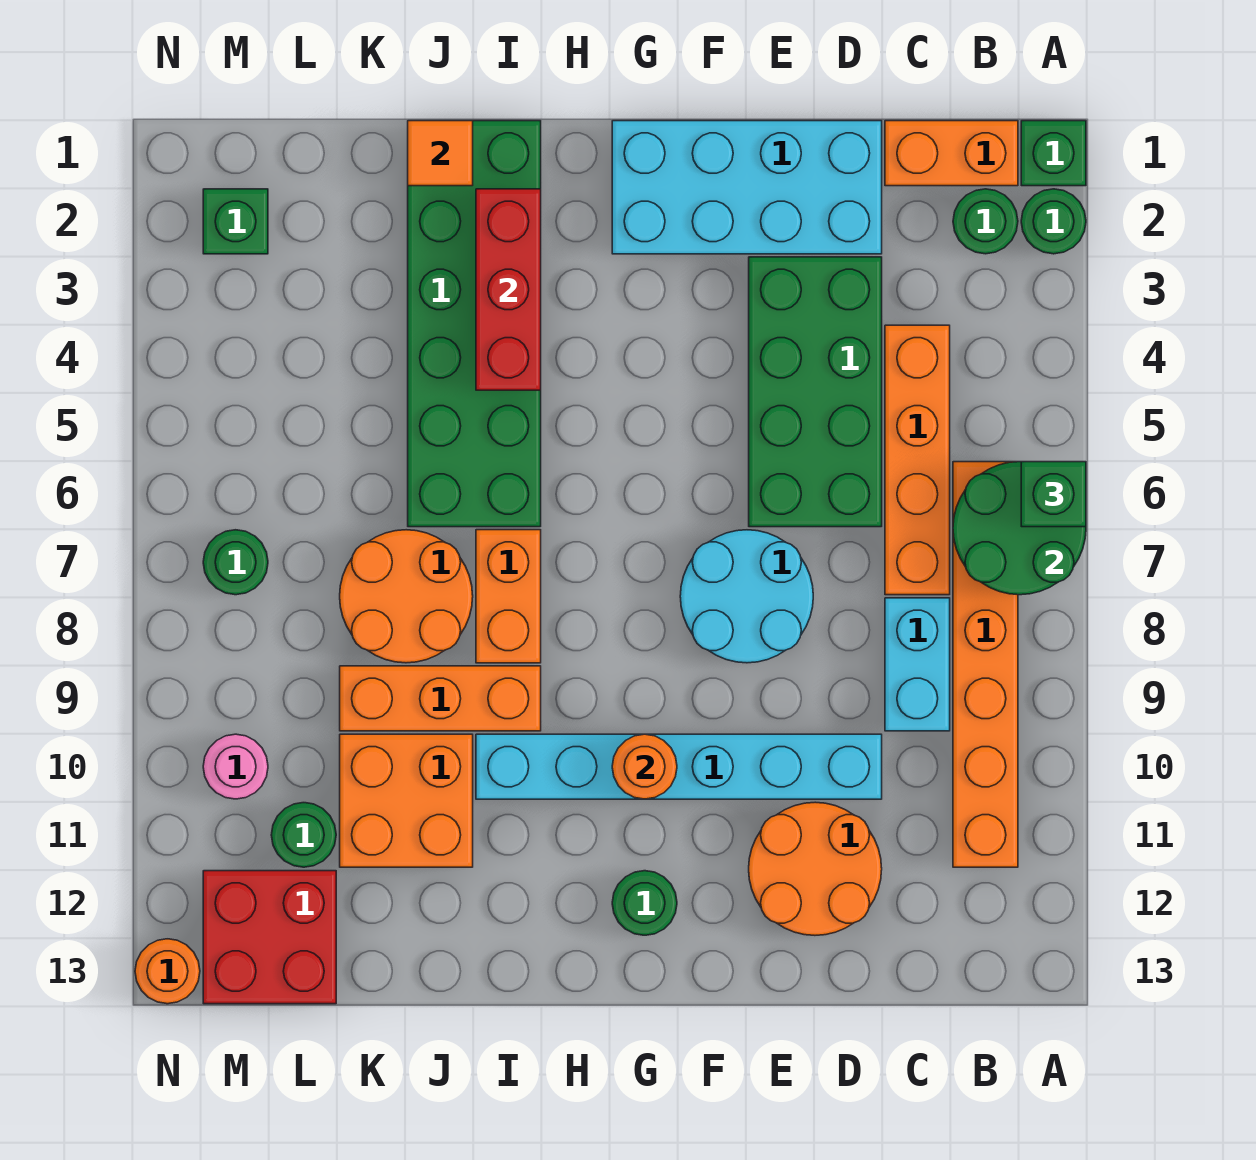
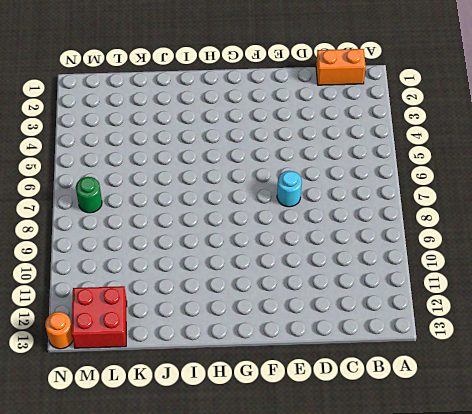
cyan 1x1 round brick [277,171,302,207] -> cyan 2x2 round brick [680,530,813,663]
none -> green 1x1 brick [1021,121,1086,186]
none -> green 1x1 round brick [1021,189,1086,254]
none -> green 1x1 round brick [953,189,1018,254]

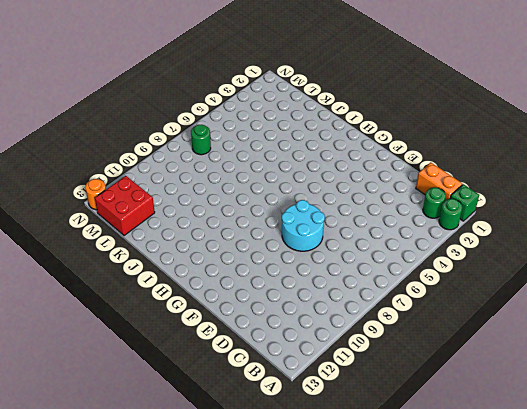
none -> orange 1x6 brick [953,462,1018,867]
none -> orange 1x4 brick [885,325,950,595]
none -> cyan 1x2 brick [885,598,950,731]

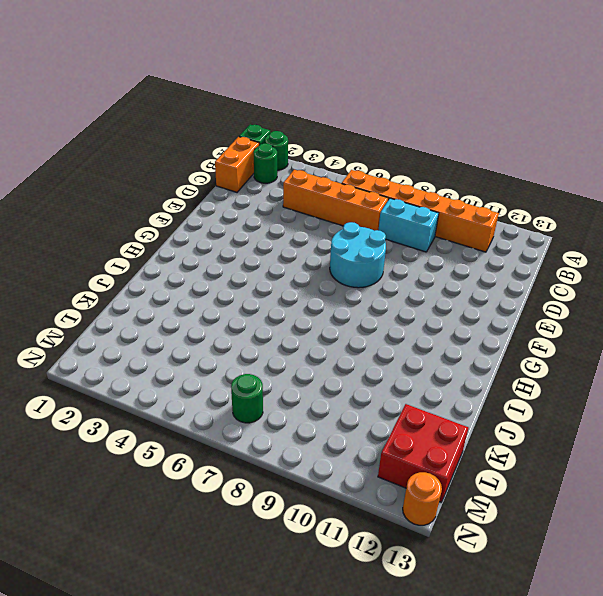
none -> cyan 2x4 brick [612,121,882,254]
none -> green 2x4 brick [749,257,882,527]
none -> cyan 1x6 brick [476,734,882,799]

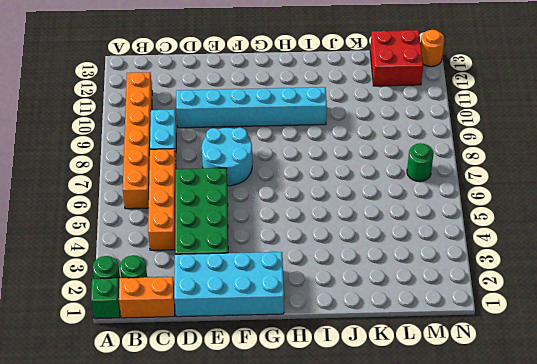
none -> orange 2x2 round brick [749,802,882,935]
none -> green 1x1 round brick [612,871,677,935]
none -> green 2x6 brick [408,121,541,527]

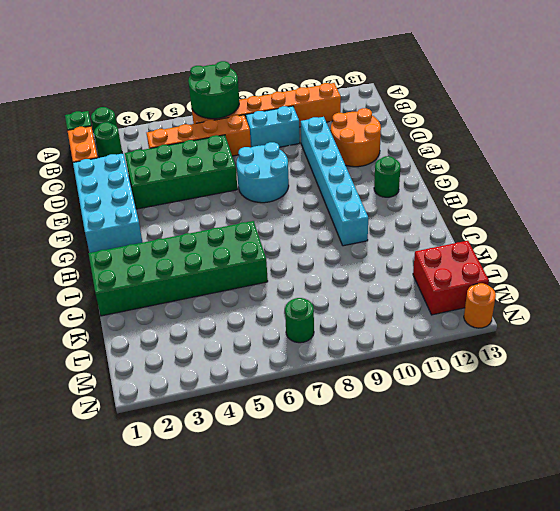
none -> orange 1x2 brick [476,530,541,663]
none -> orange 1x3 brick [340,666,541,731]
none -> orange 2x2 round brick [340,530,473,663]

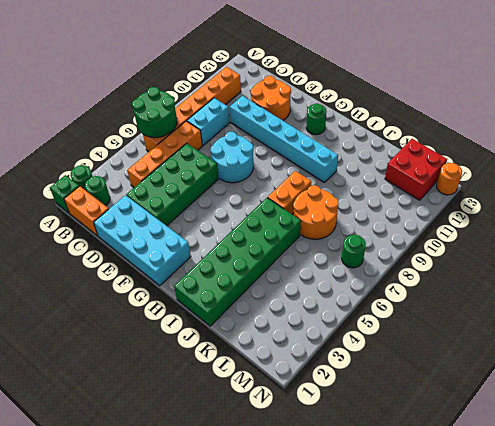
none -> orange 1x3 brick [340,666,541,731]
none -> orange 2x2 brick [340,734,473,867]
none -> green 1x1 round brick [271,803,336,867]

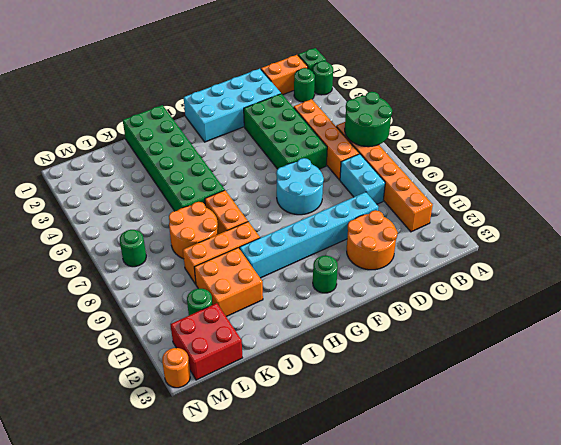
none -> green 1x1 brick [203,189,268,254]
none -> pink 1x1 round brick [203,734,268,799]
none -> orange 1x1 round brick [612,734,677,799]

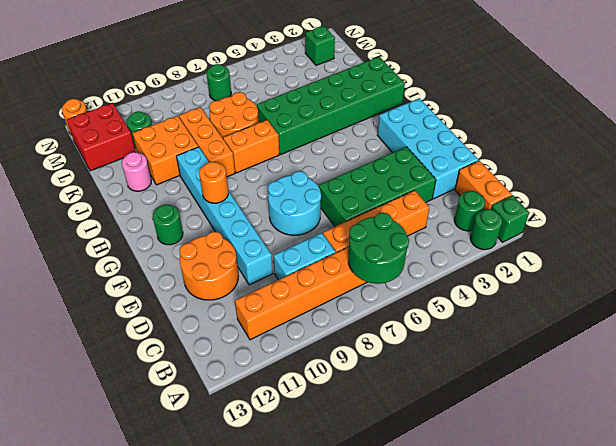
pink 1x1 round brick [122,152,151,191] -> pink 1x1 round brick moved to [203,734,268,799]
none -> red 1x3 brick [476,189,541,390]
none -> orange 1x1 tile [408,121,473,186]
none -> green 1x1 brick [1021,462,1086,527]

